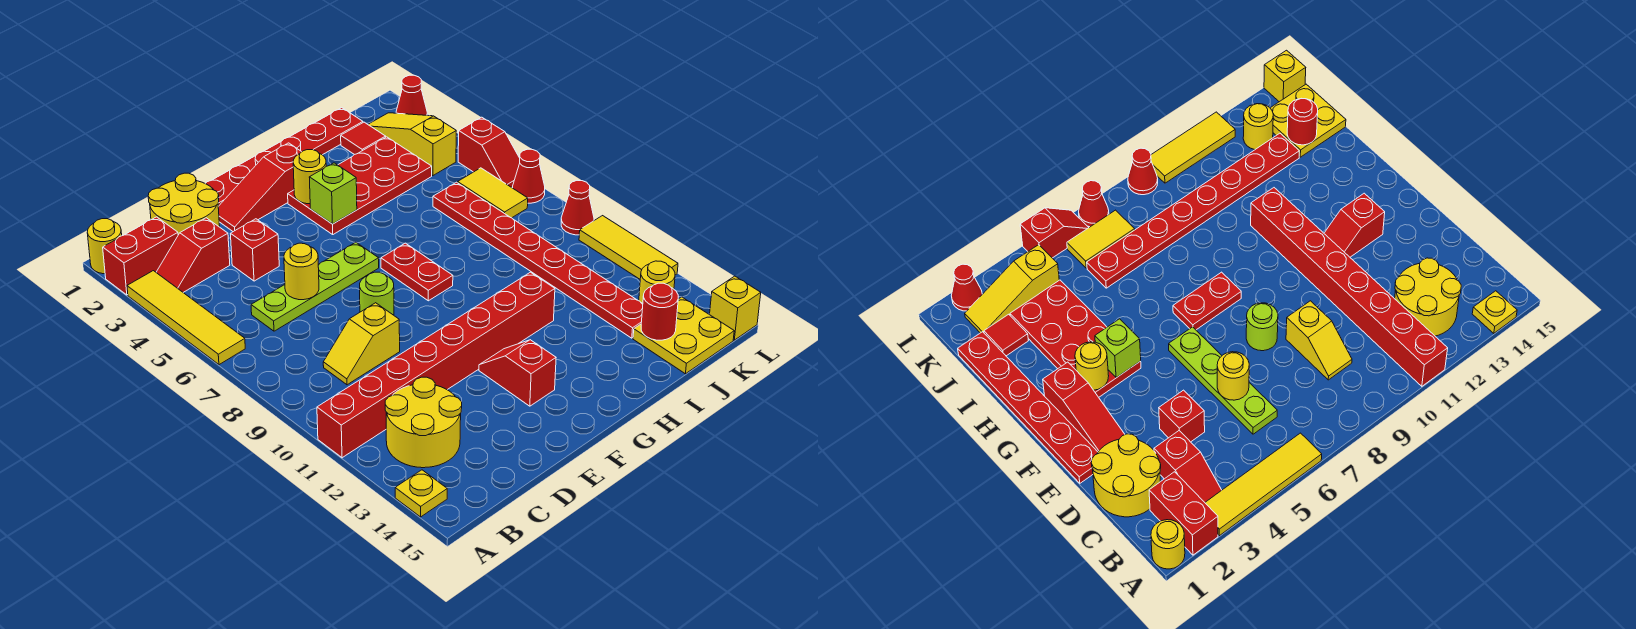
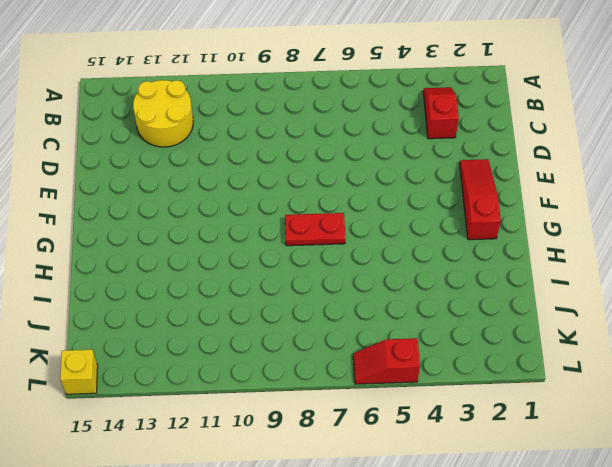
none -> yellow 1x1 round brick [87,219,122,274]
none -> red 1x2 brick [103,217,178,295]
none -> yellow 1x4 tile [127,271,245,365]
none -> red 1x8 brick [317,272,555,458]

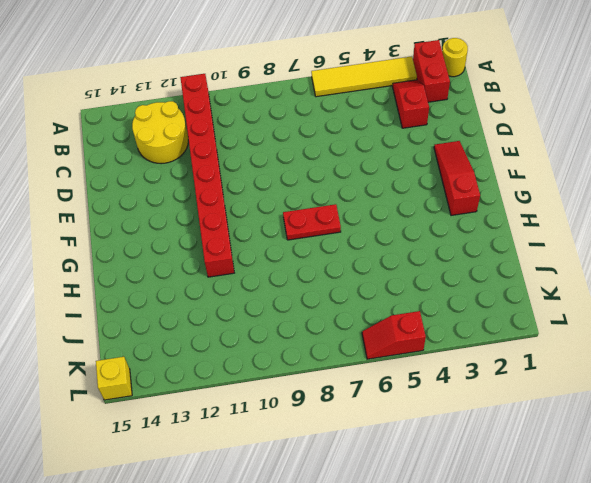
none -> yellow 1x1 plate [395,470,447,517]
none -> yellow 2x2 round brick [148,173,220,235]
none -> lime 1x4 plate [251,242,379,331]
none -> yellow 1x2 slope [323,303,400,385]

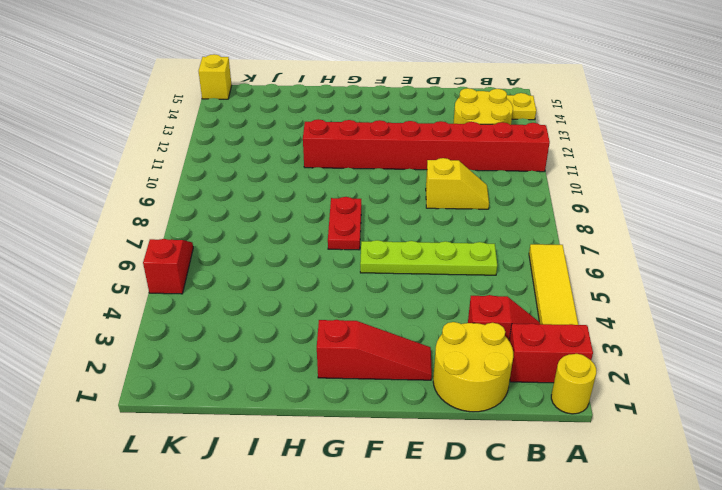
none -> red 1x1 brick [231,219,279,281]
none -> red 1x6 plate [205,108,363,206]
none -> lime 1x1 round brick [360,272,394,315]
none -> red 1x2 slope [479,340,556,406]

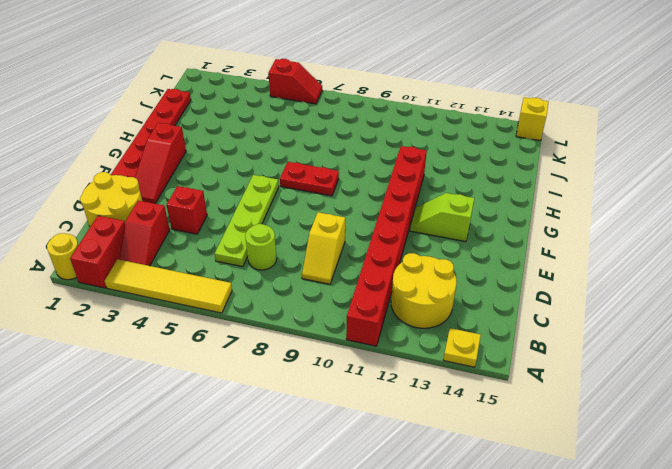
lime 1x1 round brick [245,224,277,270] -> lime 1x1 round brick moved to [360,272,394,315]
lime 1x2 slope [410,193,474,242] -> red 1x2 slope [479,340,556,406]
none -> red 2x4 plate [288,137,432,234]
none -> red 1x1 tile [341,122,386,155]
none -> red 1x8 plate [433,182,643,338]
none -> yellow 2x2 plate [633,297,734,374]

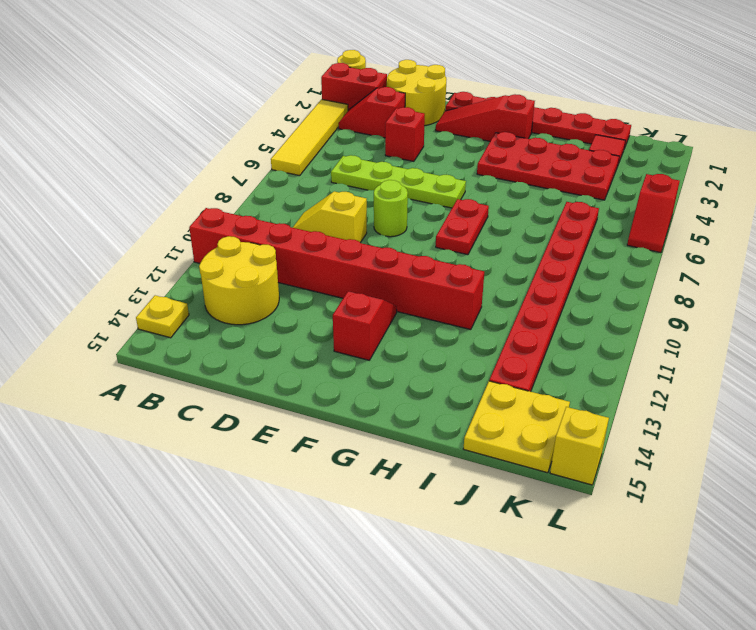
none -> yellow 1x3 slope [368,113,456,176]
none -> yellow 1x2 tile [458,168,528,218]
none -> yellow 1x1 round brick [639,261,675,303]
none -> red 1x1 cone [396,75,427,115]

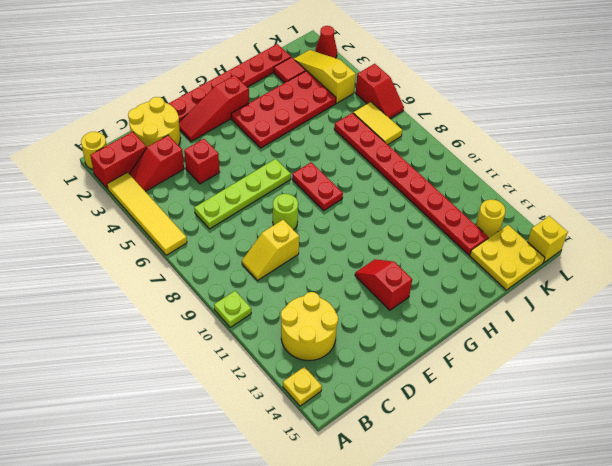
lime 1x1 plate [214,291,251,327] -> none
none -> red 1x8 brick [317,272,555,458]
none -> red 1x1 cone [513,149,545,203]
none -> red 1x1 cone [561,180,594,235]
none -> yellow 1x3 tile [579,216,678,279]

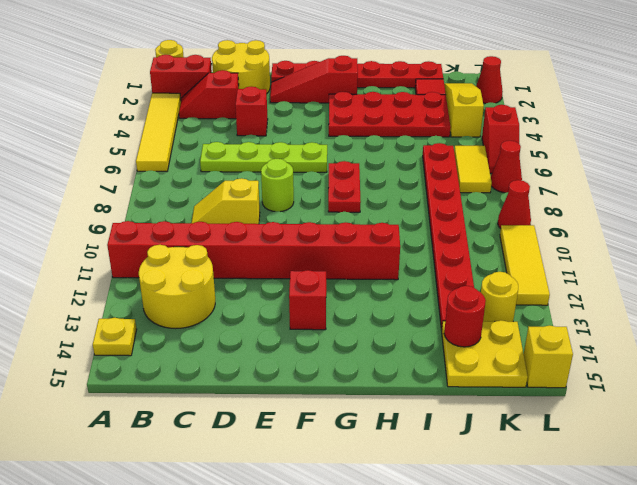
none -> yellow 1x1 round brick [284,243,319,300]
none -> yellow 1x1 round brick [293,150,326,204]
none -> lime 1x1 brick [309,163,357,224]

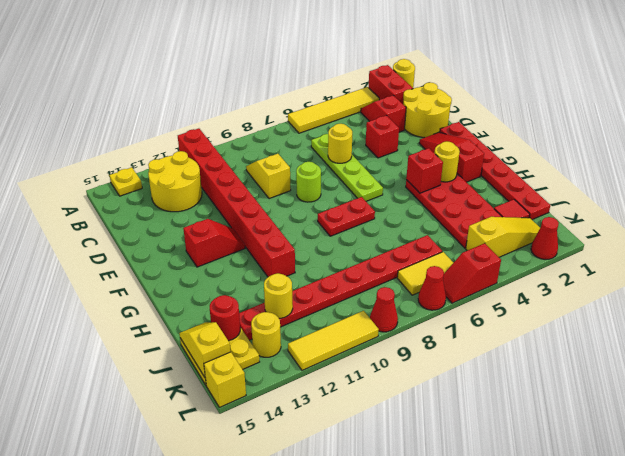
red 1x1 brick [406,148,443,193] -> lime 1x1 brick [309,163,357,224]
yellow 1x1 round brick [264,273,293,318] -> none
yellow 1x2 slope [179,322,230,377] -> none

